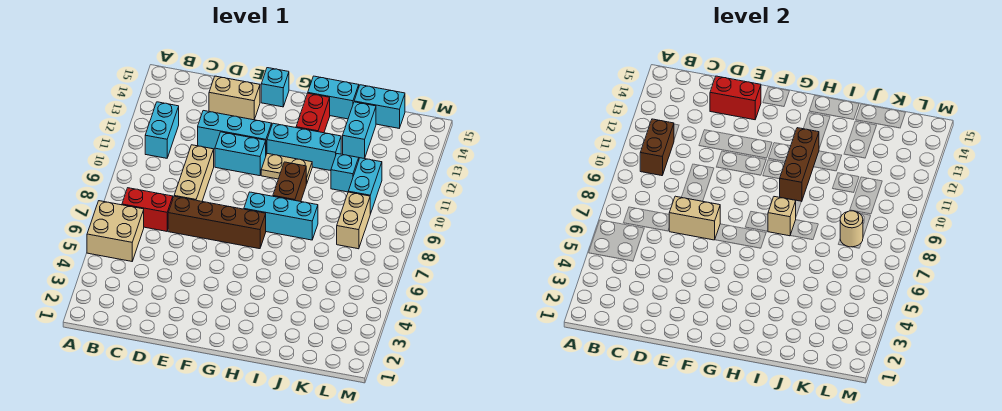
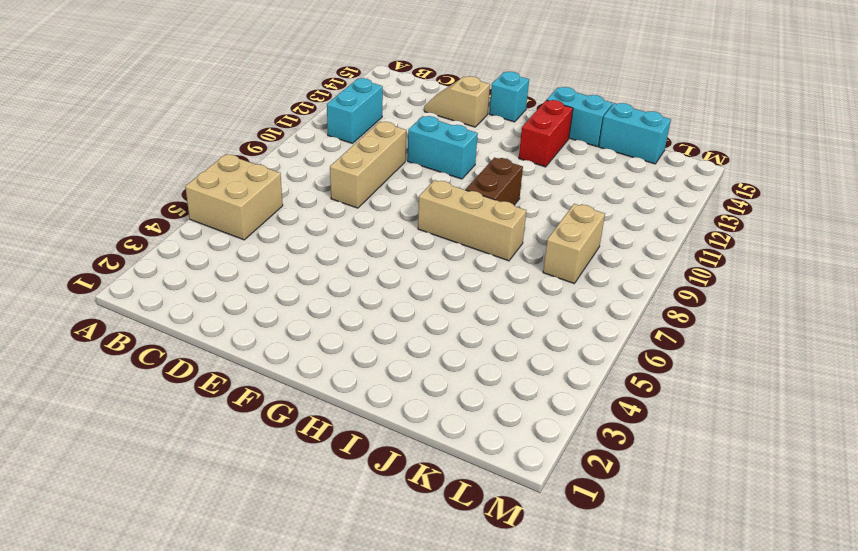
tan 1x2 slope [424,76,490,127] -> tan 1x2 brick [209,76,260,120]
tan 1x3 brick [418,180,526,261] -> cyan 1x3 brick [244,192,318,240]
none -> red 1x2 brick [122,188,173,231]
none -> brown 1x4 brick [168,196,266,249]
none -> cyan 1x3 brick [198,111,272,154]

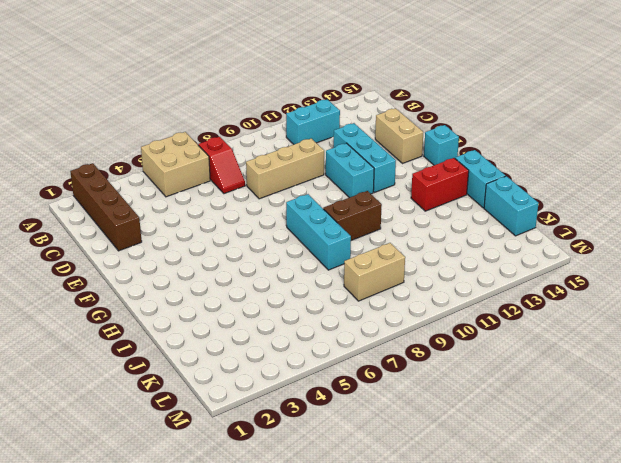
brown 1x4 brick [70,163,142,251] -> brown 1x4 brick moved to [168,196,266,249]
red 1x2 slope [198,137,245,194] -> red 1x2 brick [122,188,173,231]
none -> tan 1x2 plate [261,154,312,184]
none -> cyan 1x3 brick [267,123,341,171]
none -> cyan 1x1 brick [331,154,359,192]

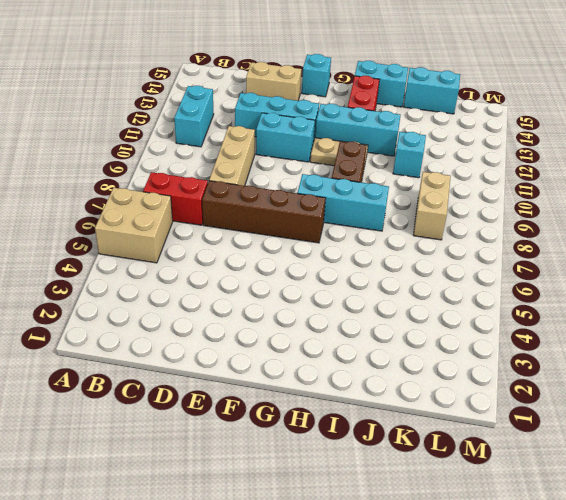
none -> cyan 1x2 brick [343,102,376,159]
none -> cyan 1x2 brick [348,158,382,214]
none -> brown 1x2 brick [640,119,674,176]

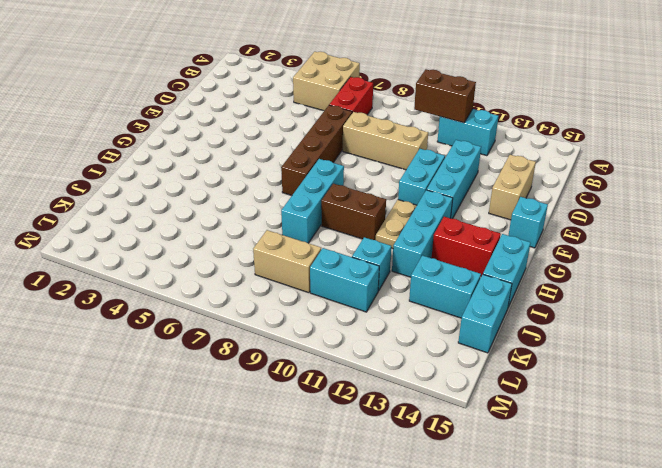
none -> tan 1x2 brick [669,196,720,240]
none -> red 1x2 brick [710,76,761,120]
none -> tan 1x1 brick [768,197,796,236]

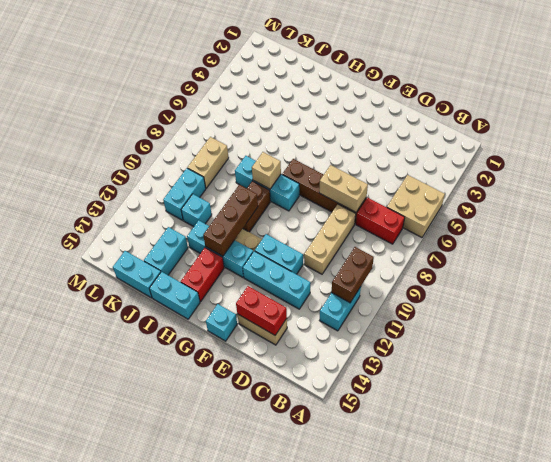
none -> tan 1x1 round brick [840,211,863,247]

